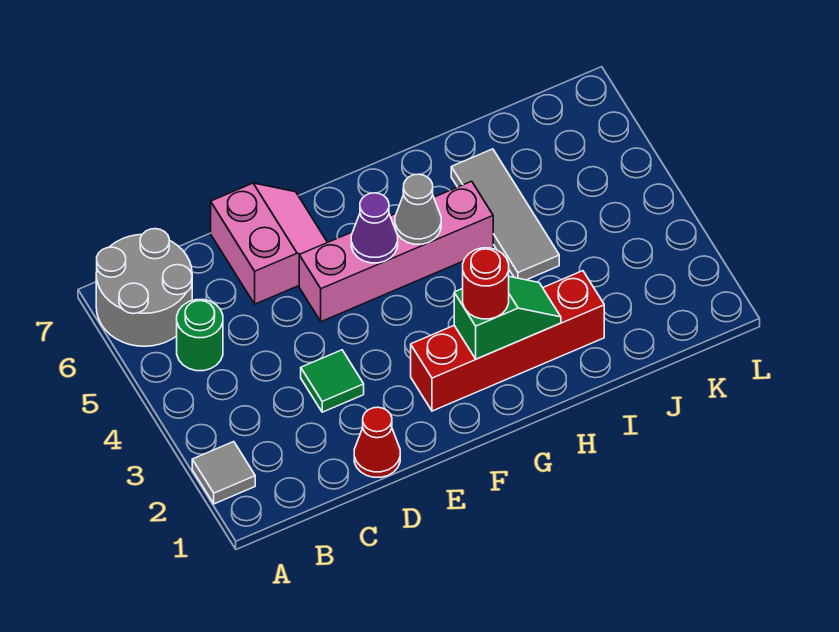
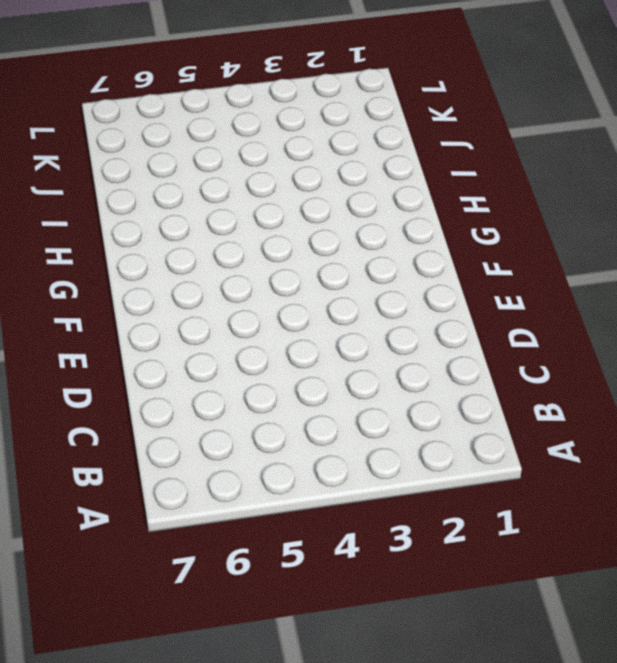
none -> grey 1x1 tile [192,442,255,504]
none -> grey 2x2 round brick [96,229,192,346]
none -> green 1x1 round brick [177,300,223,371]

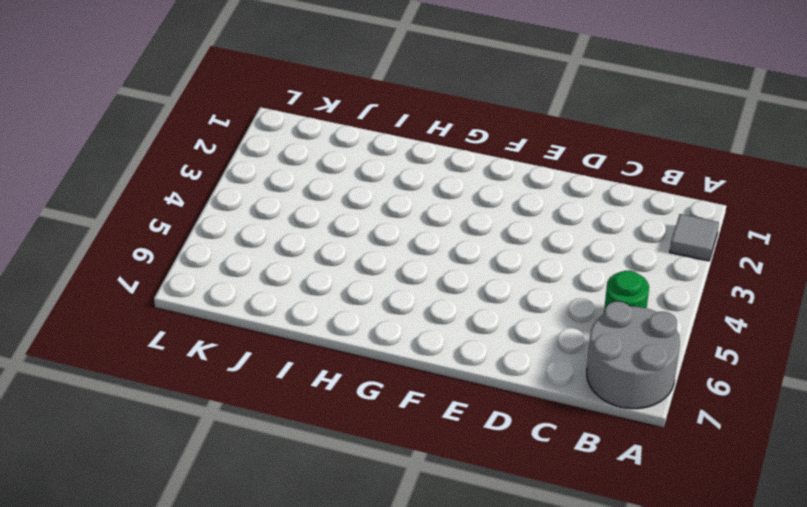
none -> red 1x1 cone [354,407,400,477]
none -> green 1x1 tile [301,350,364,412]
none -> pink 2x2 slope [211,183,327,304]

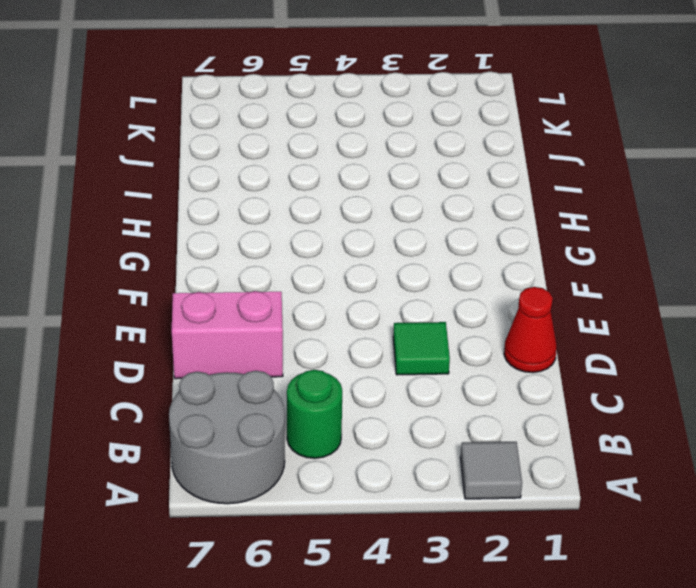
none -> pink 1x4 brick [299,181,493,322]
none -> red 1x4 brick [411,271,604,411]
none -> grey 1x3 tile [451,149,559,280]

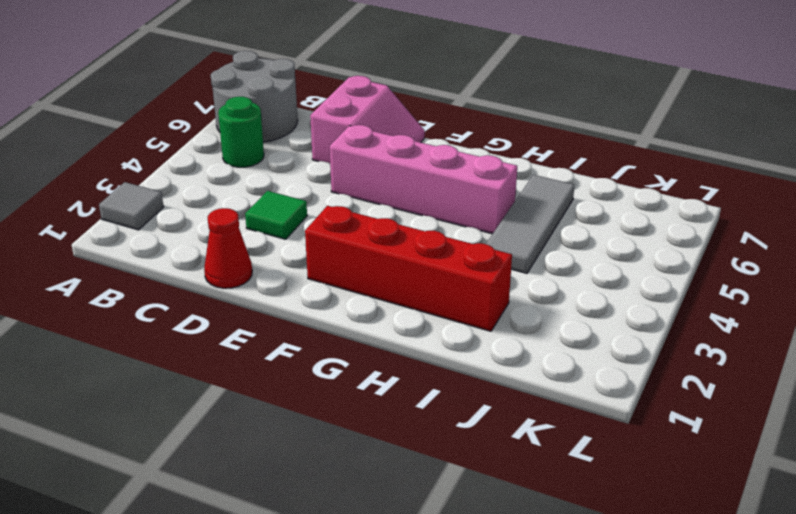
none -> purple 1x1 cone [351,193,398,263]
none -> green 1x2 slope [454,277,561,359]
none -> grey 1x1 cone [395,174,441,244]

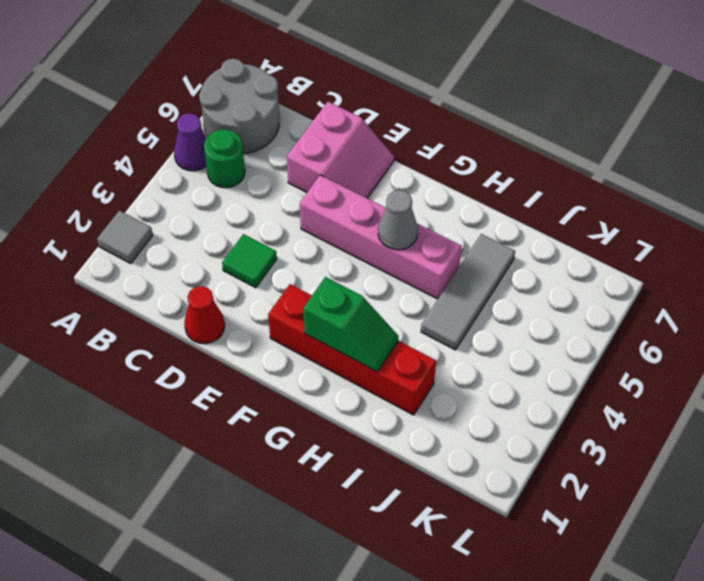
purple 1x1 cone [174,113,207,171] -> purple 1x1 cone moved to [351,193,398,263]
none -> red 1x1 round brick [463,248,509,319]

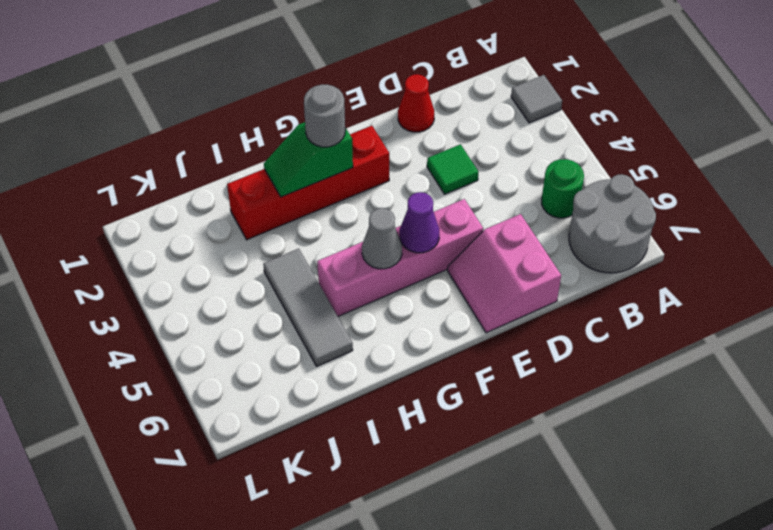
grey 1x1 round brick [304,85,345,147] -> red 1x1 round brick [463,248,509,319]

